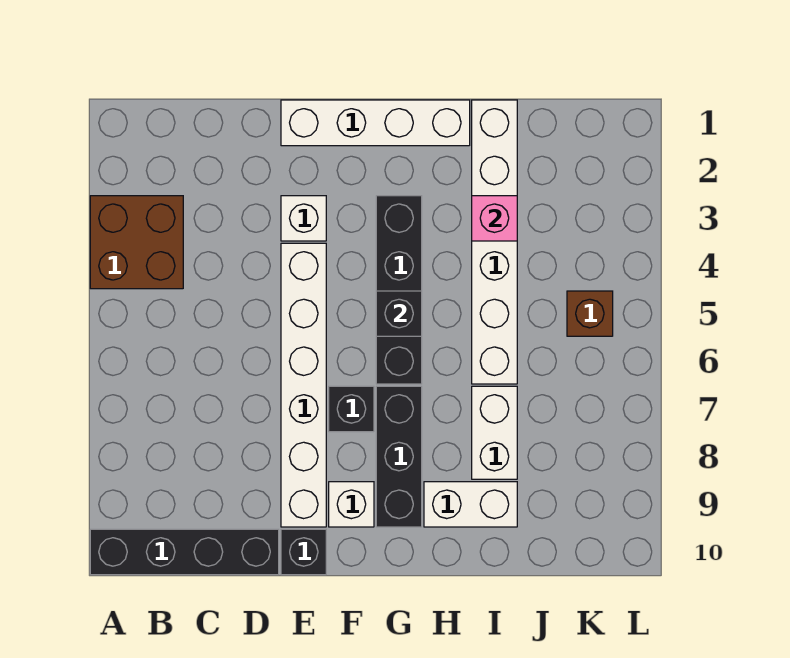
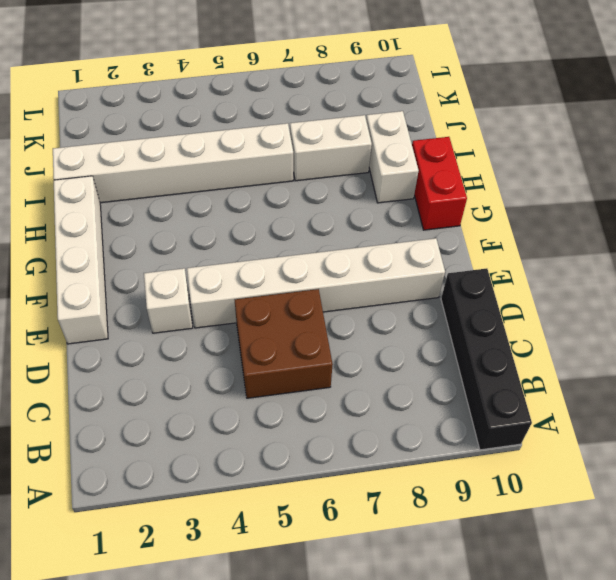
brown 2x2 brick [235,289,333,398] -> brown 2x2 brick moved to [90,196,183,289]
red 1x2 brick [412,137,467,230] -> none
none -> black 1x1 brick [281,529,326,575]
none -> black 1x1 brick [329,386,374,432]
none -> white 1x1 brick [329,482,374,527]

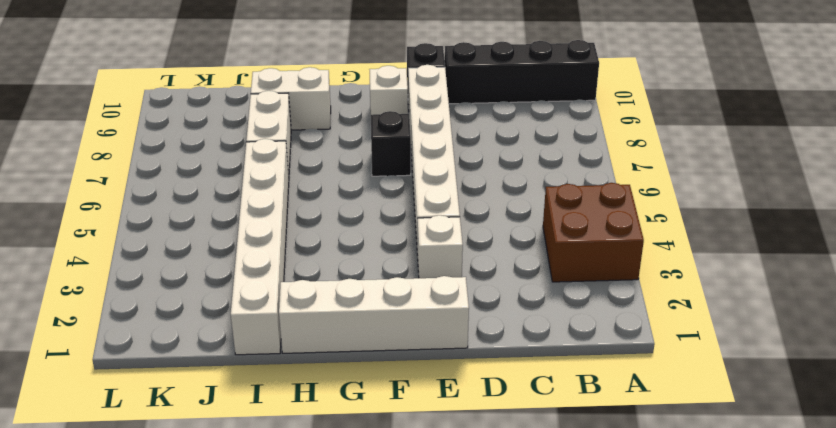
none -> black 1x4 brick [376,196,422,384]
none -> black 1x3 brick [376,386,422,527]
none -> brown 1x1 brick [567,291,613,336]

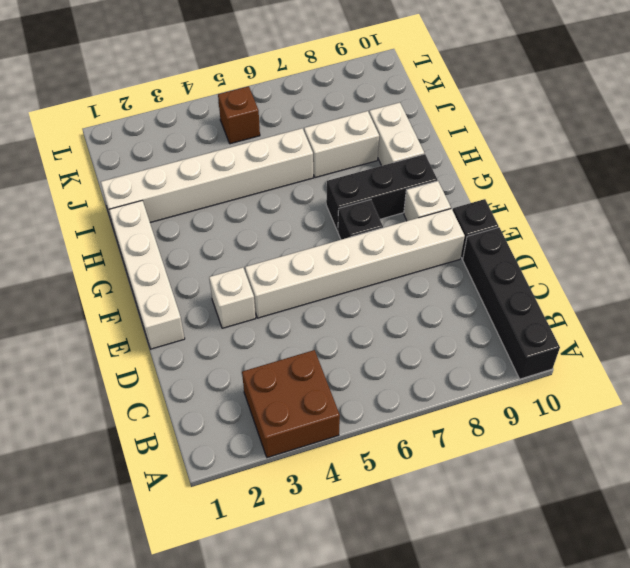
none -> black 1x4 brick [376,196,422,384]
none -> black 1x1 brick [376,291,422,336]
none -> pink 1x1 brick [472,196,517,241]

